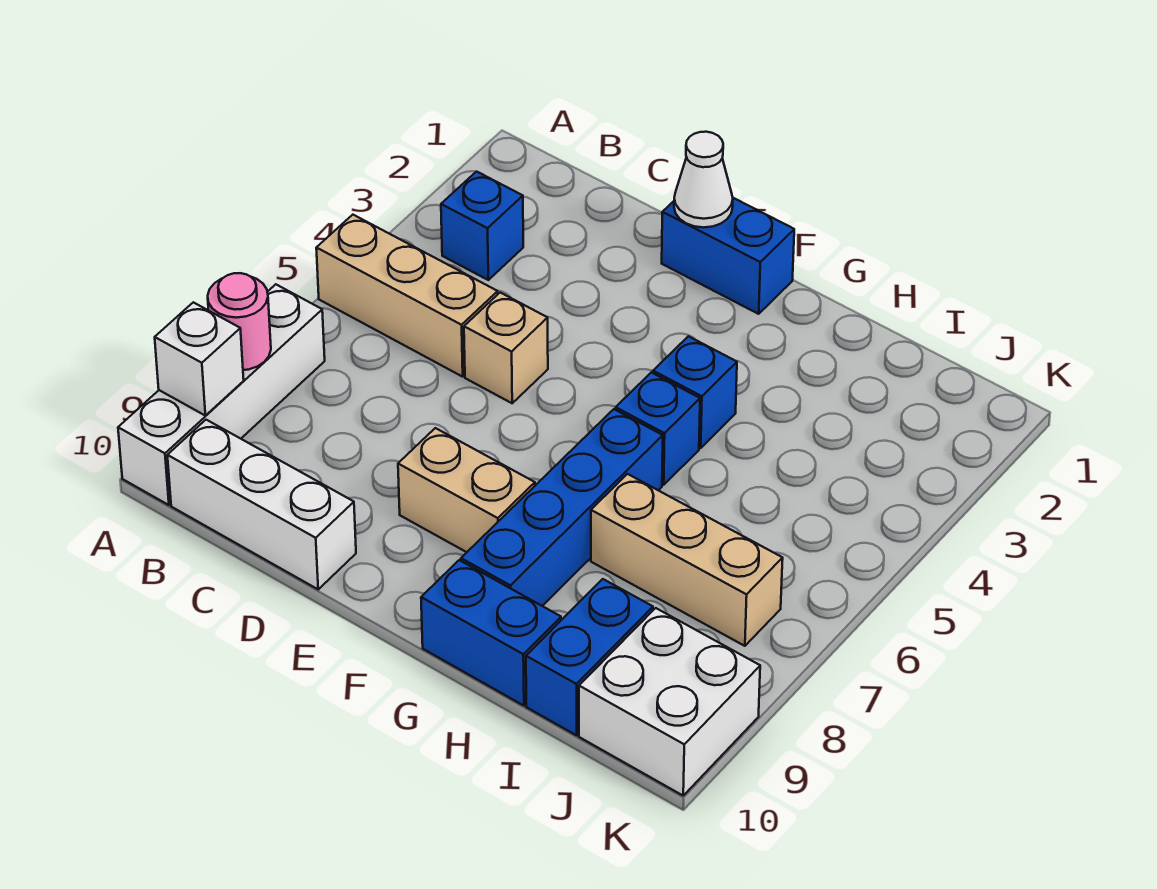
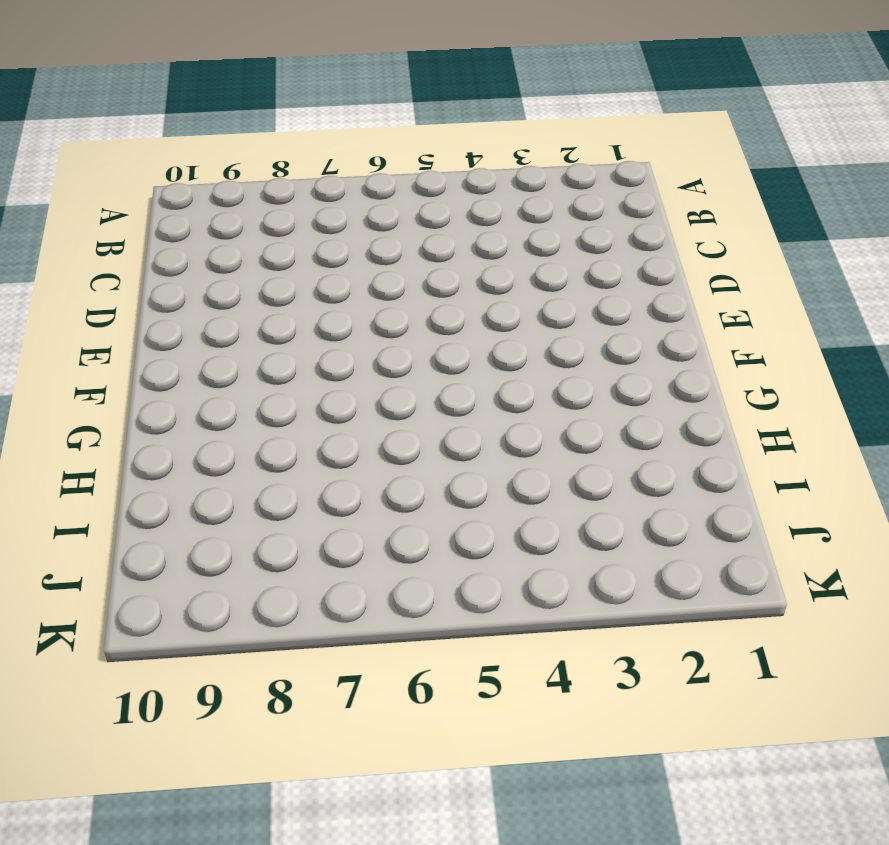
none -> tan 1x3 brick [316,215,498,377]
none -> white 1x4 brick [118,284,325,505]
none -> blue 1x1 brick [441,172,523,280]

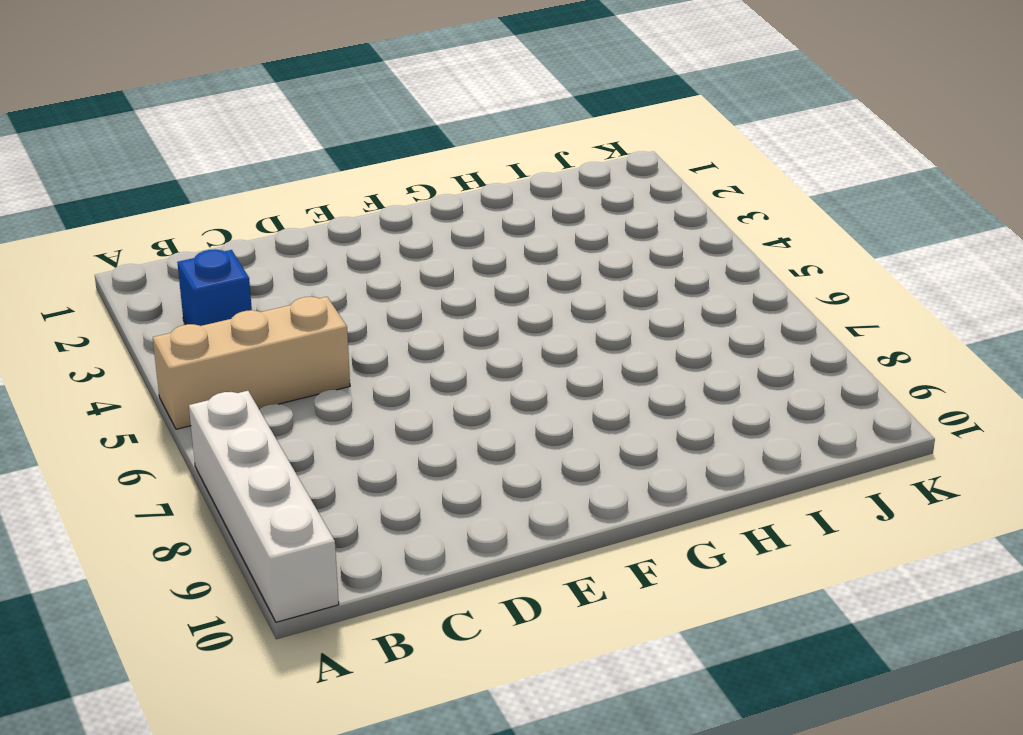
none -> white 1x3 brick [167,420,356,589]
none -> tan 1x1 brick [464,293,548,403]
none -> blue 1x2 brick [662,198,794,314]

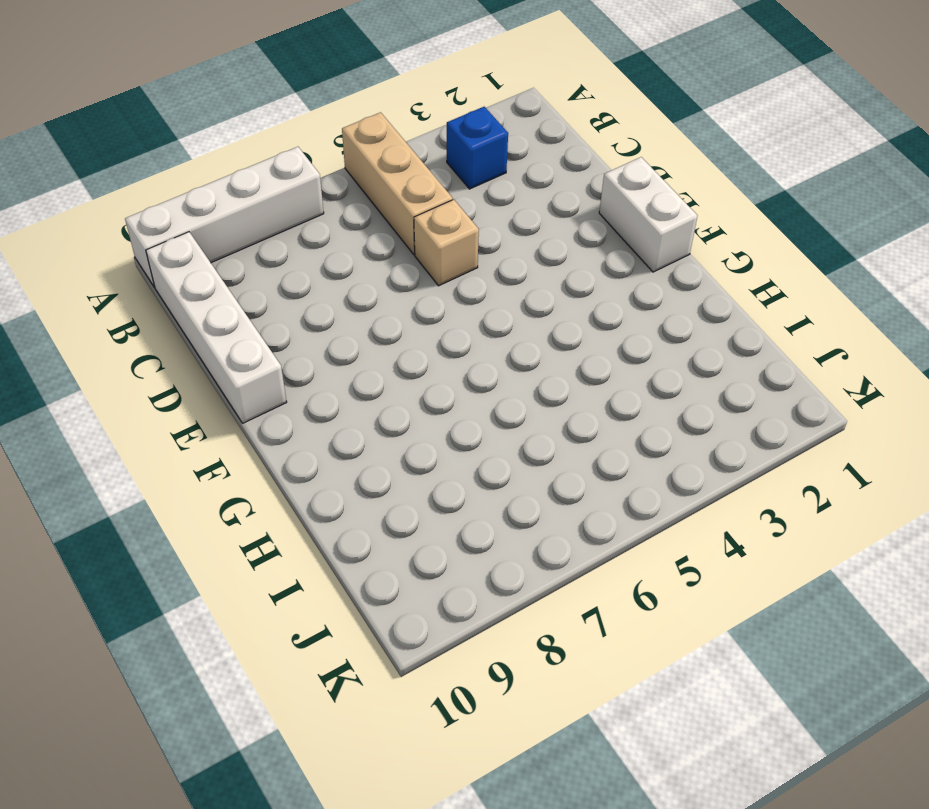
white 1x4 brick [146,232,287,423] -> white 1x3 brick [167,420,356,589]
white 1x2 brick [599,157,697,272] -> blue 1x2 brick [662,198,794,314]
none -> tan 1x2 brick [398,428,535,552]
none -> blue 1x1 brick [653,336,737,448]
none -> blue 1x1 brick [616,372,700,485]

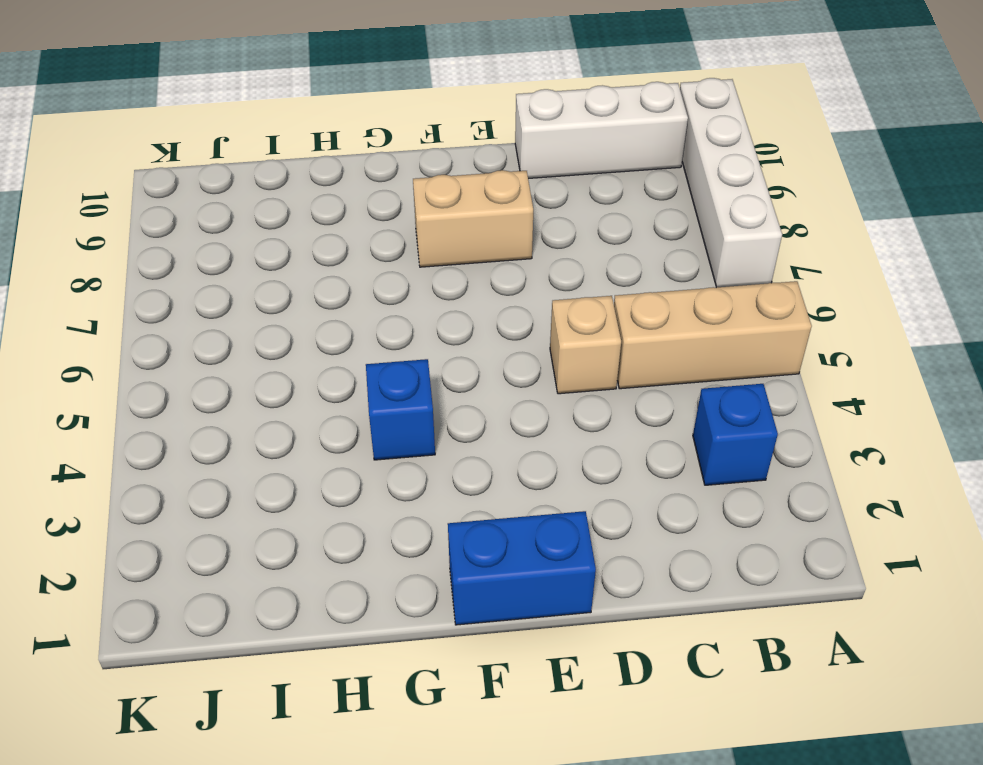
none -> blue 1x1 brick [616,372,700,485]
none -> blue 1x4 brick [461,409,663,606]
none -> blue 1x2 brick [421,560,561,706]

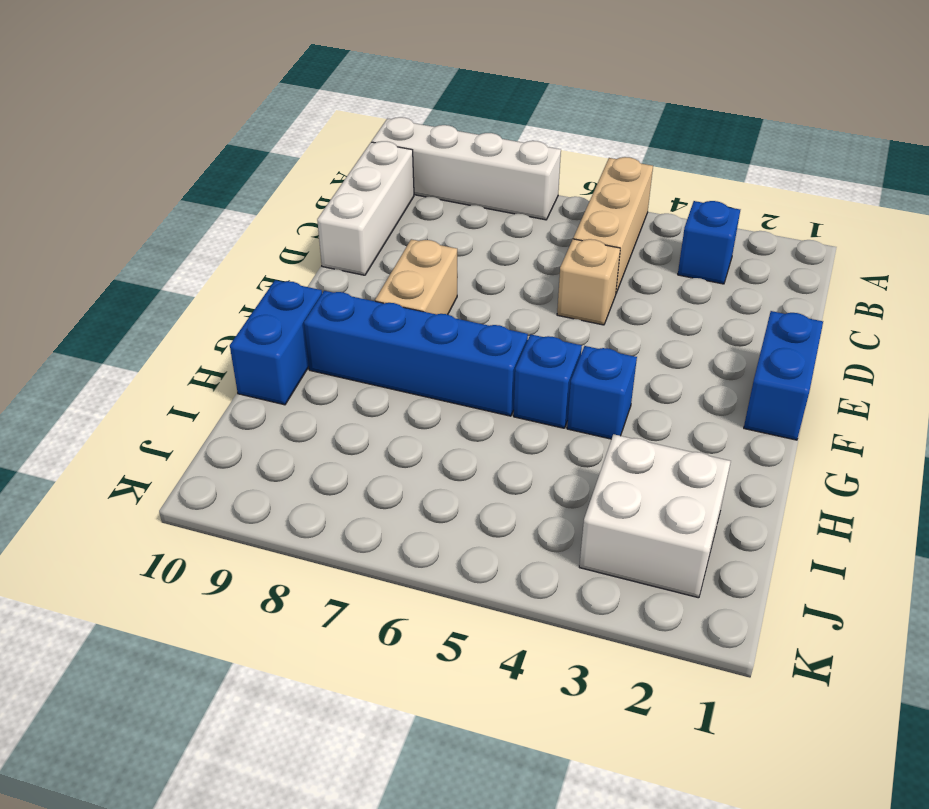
white 2x2 brick [579,434,731,598] -> white 2x2 brick moved to [579,608,760,795]
none -> tan 1x3 brick [591,474,783,646]
none -> blue 1x2 brick [526,579,653,735]
none -> pink 1x1 round brick [208,273,271,370]

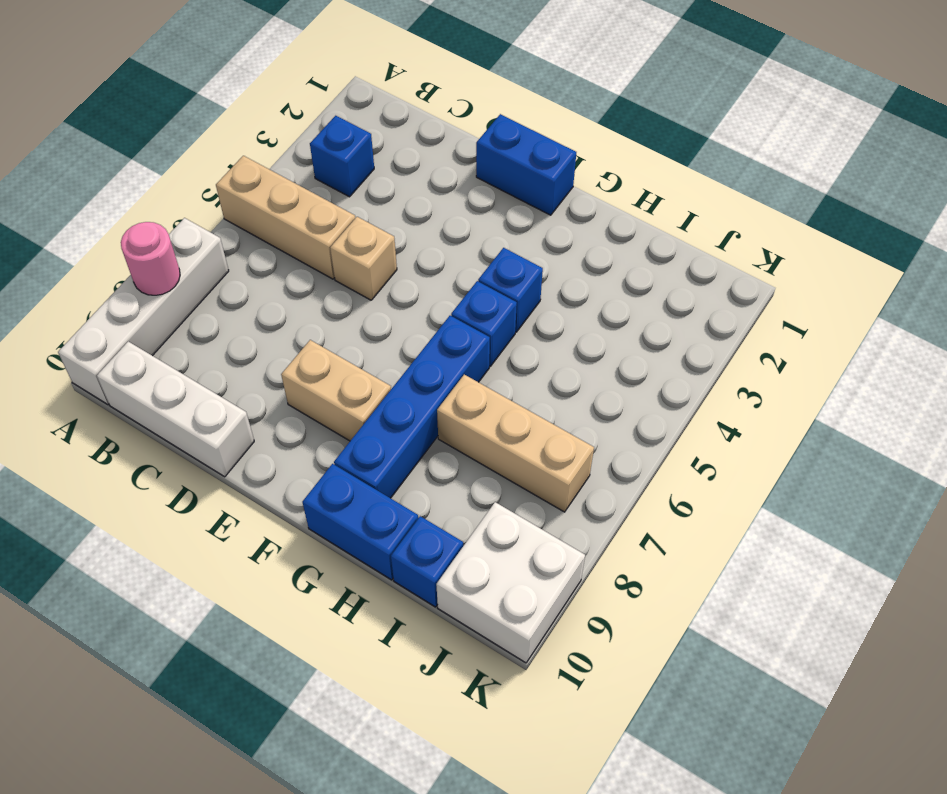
blue 1x1 brick [391,516,463,607] -> blue 1x2 brick [526,579,653,735]
none -> white 1x1 brick [155,302,244,416]
none -> white 1x1 cone [674,132,733,227]

